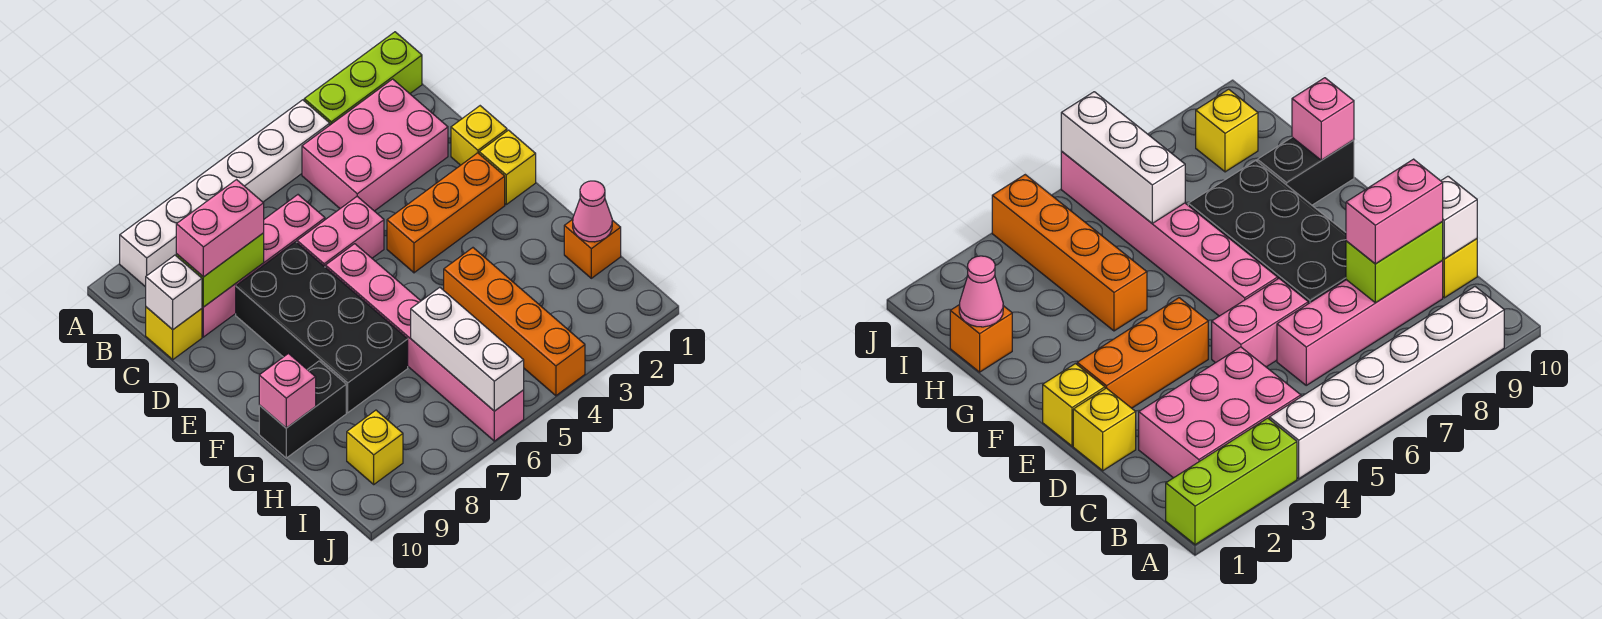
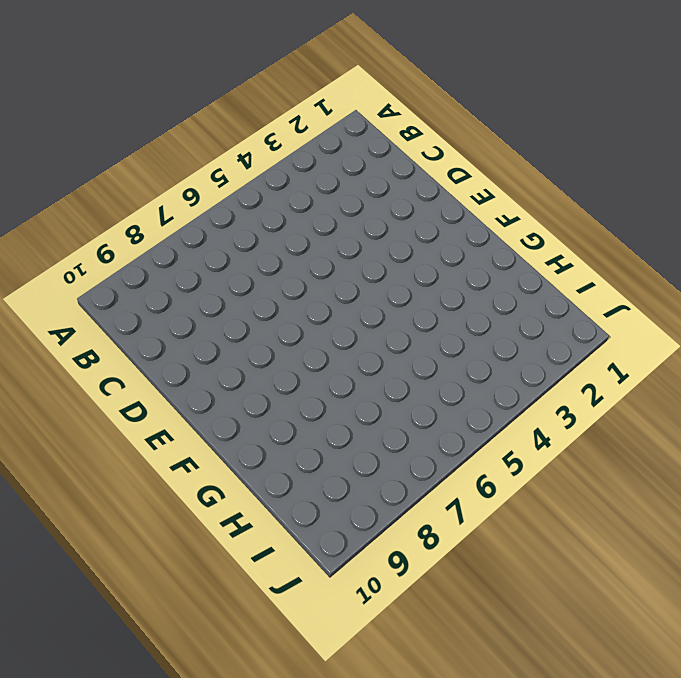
none -> lime 1x3 brick [304,32,422,125]
none -> white 1x6 brick [120,100,330,287]
none -> pink 2x3 brick [302,79,448,211]

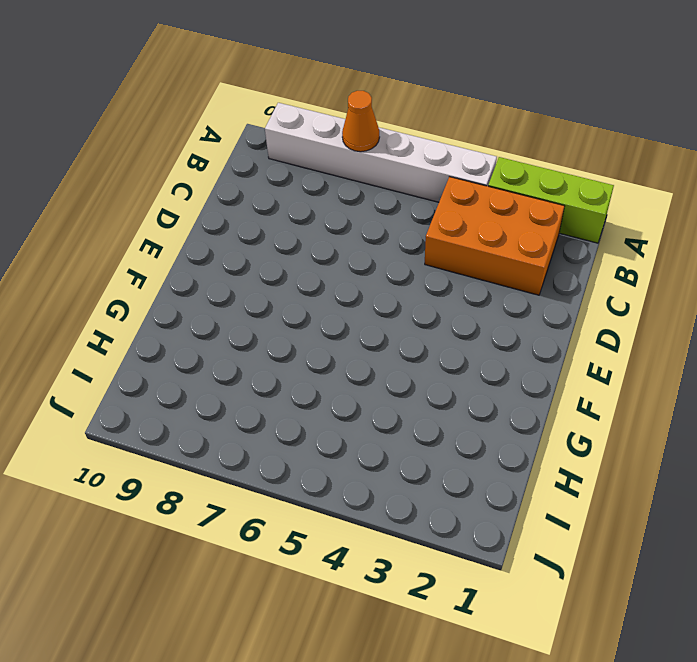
orange 1x1 cone [342,91,379,152] -> none
orange 2x3 brick [425,177,564,295] -> pink 2x3 brick [302,79,448,211]
none -> pink 1x4 brick [202,195,325,337]
none -> yellow 1x1 brick [146,307,202,360]
none -> yellow 1x1 brick [451,106,507,165]

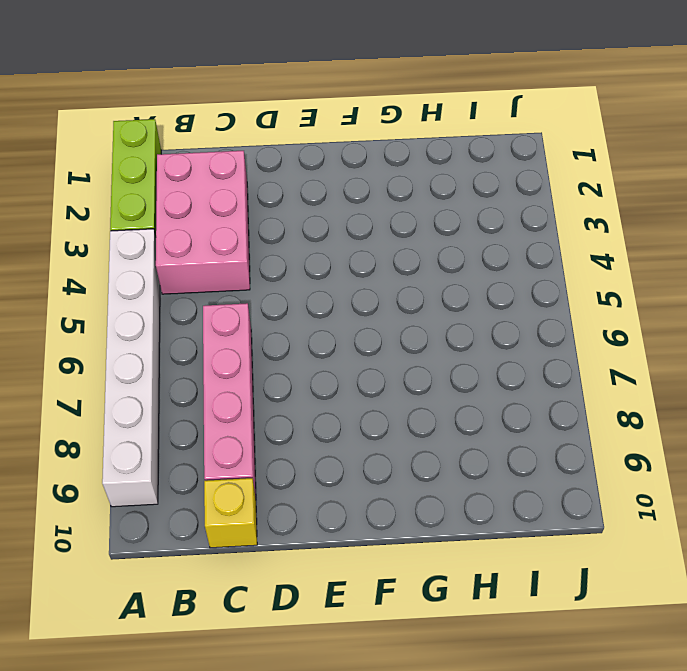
none -> yellow 1x1 brick [451,106,507,165]
none -> pink 1x2 brick [297,197,384,267]
none -> black 2x4 brick [236,242,408,413]

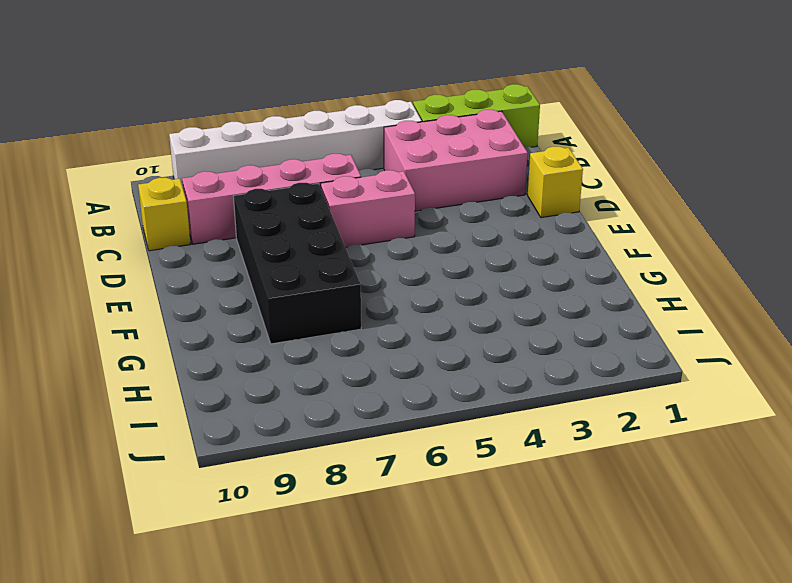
none -> yellow 1x1 brick [479,130,536,204]
none -> orange 1x3 brick [387,153,505,273]
none -> pink 1x6 brick [325,244,524,441]

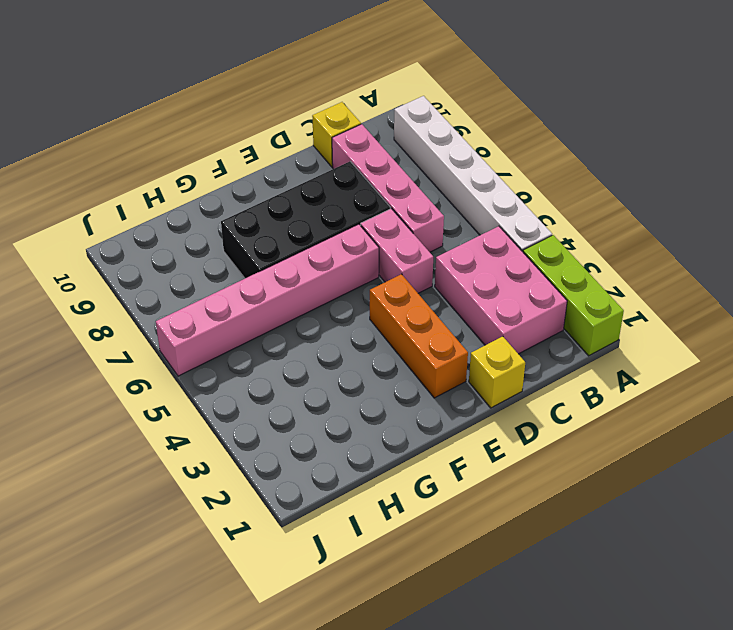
none -> yellow 1x1 brick [479,130,536,204]
none -> orange 1x4 brick [444,248,585,396]
none -> black 1x2 brick [259,361,346,458]

